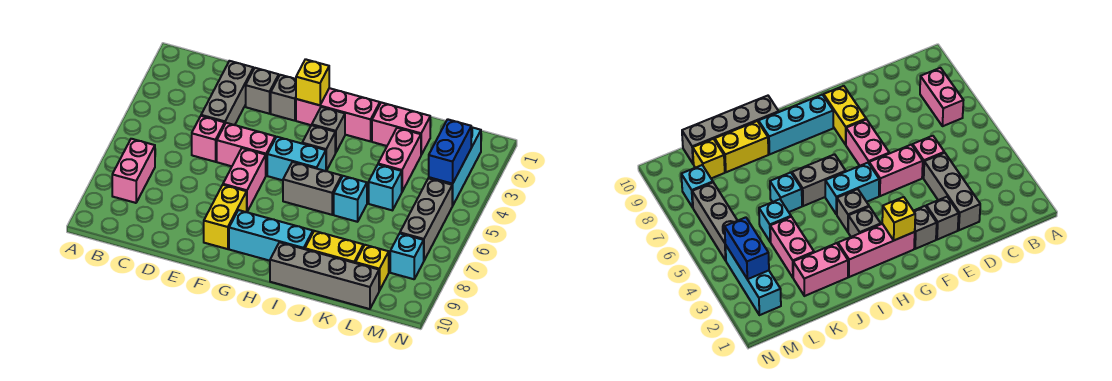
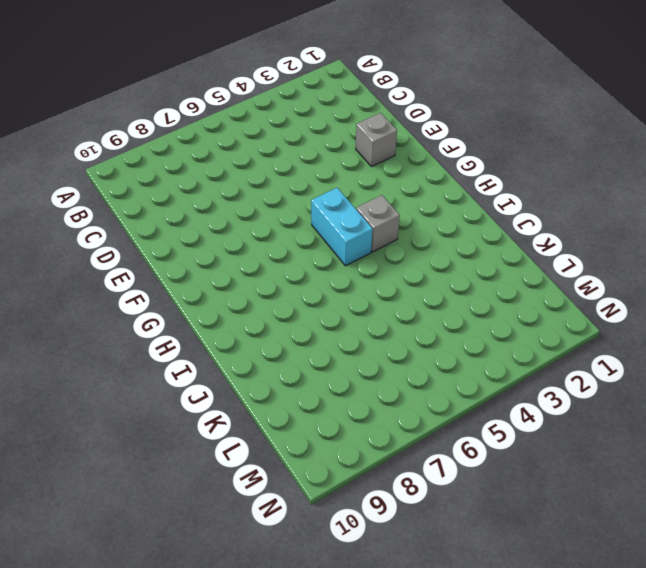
none -> pink 1x2 brick [112,139,155,203]
none -> grey 1x3 brick [201,61,253,125]
none -> pink 1x1 brick [192,116,225,162]

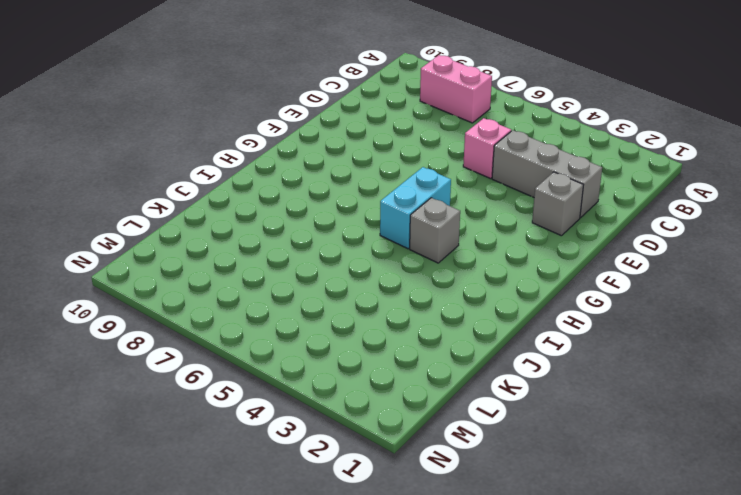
none -> pink 1x2 brick [217,123,275,175]
none -> grey 1x1 brick [271,75,296,121]
none -> pink 1x2 brick [223,148,266,212]

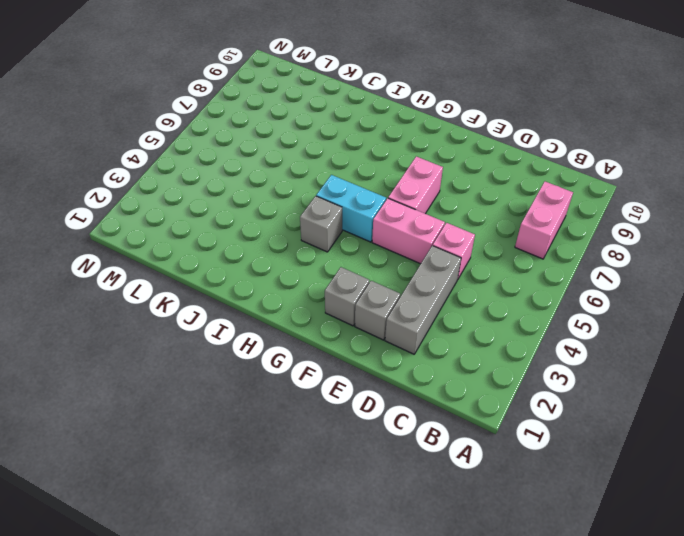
none -> yellow 1x2 brick [204,185,247,249]
none -> pink 1x3 brick [296,88,380,141]
none -> cyan 1x3 brick [229,210,313,261]

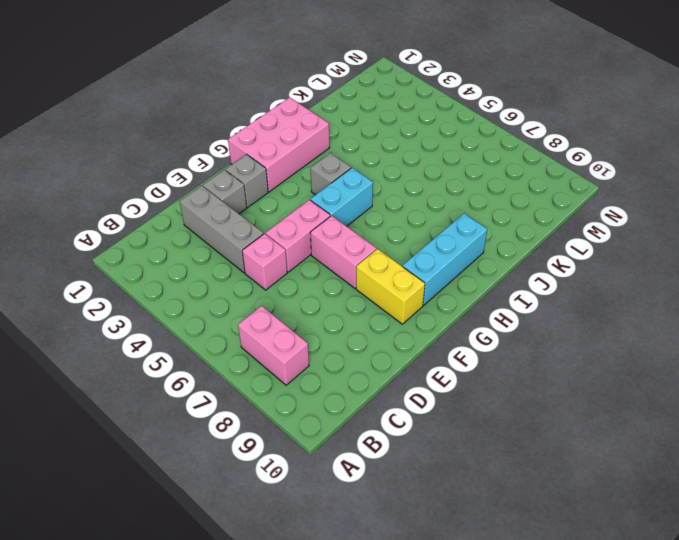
pink 2x3 brick [228,97,329,192] -> pink 1x3 brick [296,88,380,141]
none -> grey 1x1 brick [312,107,345,153]
none -> grey 1x2 brick [283,162,342,215]
none -> grey 1x4 brick [270,242,379,309]

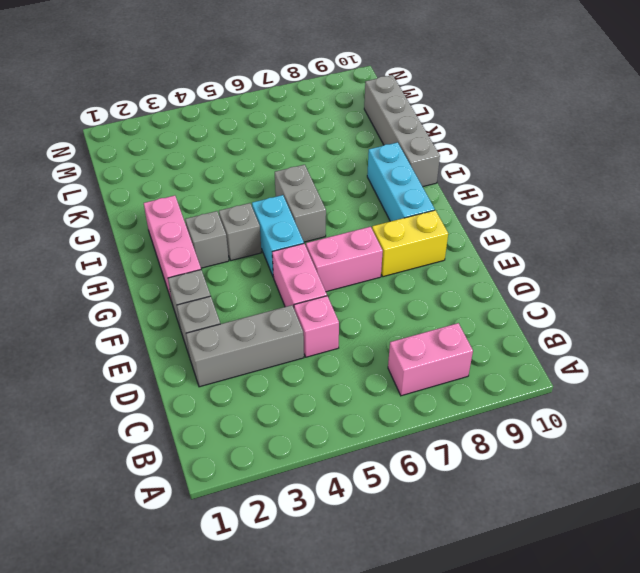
none -> pink 1x2 brick [372,102,430,155]
none -> cyan 1x1 brick [334,176,367,222]
none -> yellow 1x2 brick [305,231,363,263]

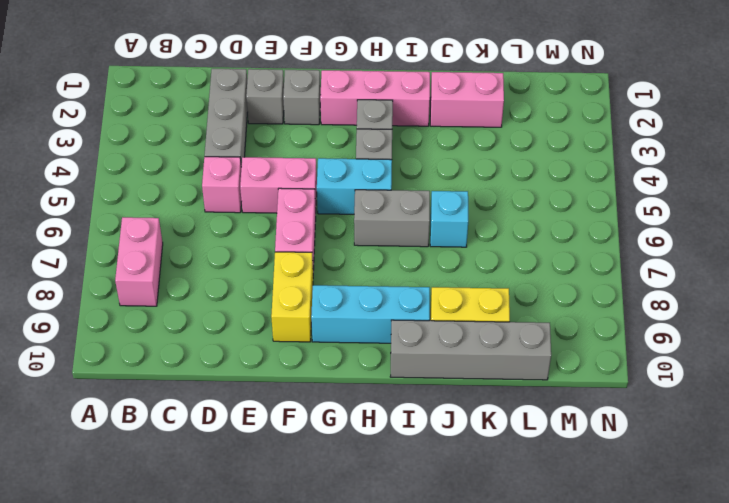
none -> pink 1x2 brick [378,128,421,191]
none -> cyan 1x1 brick [369,165,402,210]
none -> yellow 1x1 brick [356,245,389,291]

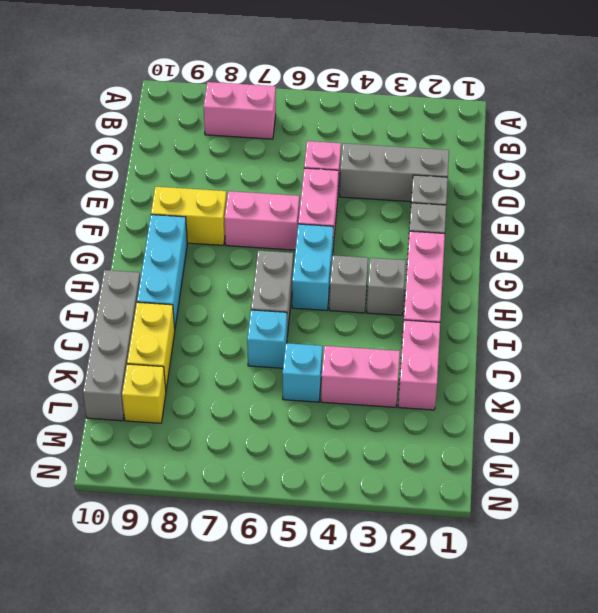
none -> cyan 1x3 brick [429,127,481,206]
none -> grey 1x3 brick [400,178,452,260]
none -> cyan 1x1 brick [390,234,424,279]

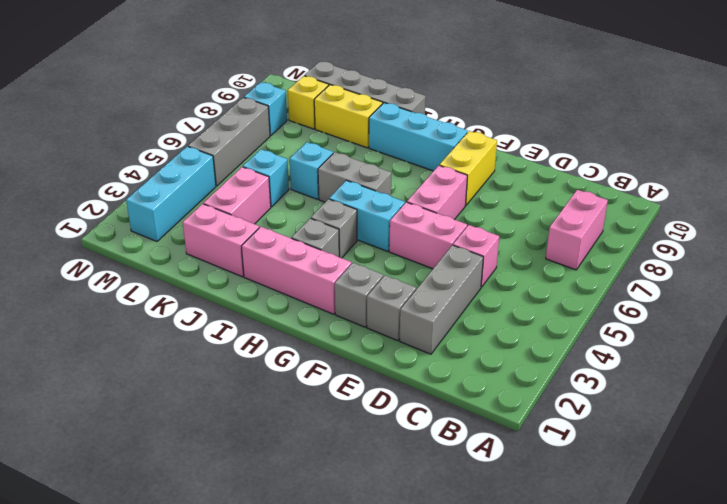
none -> yellow 1x1 brick [296,59,329,105]
none -> blue 1x2 brick [429,119,471,184]

